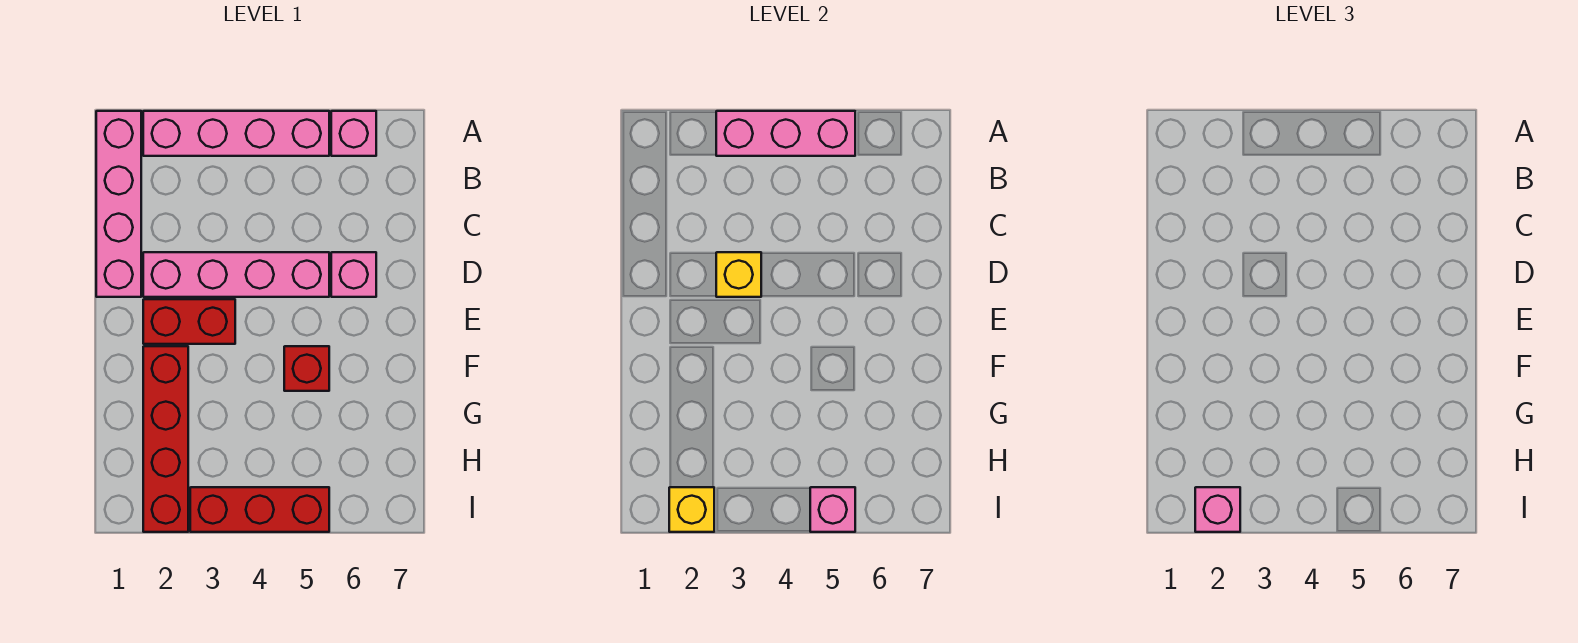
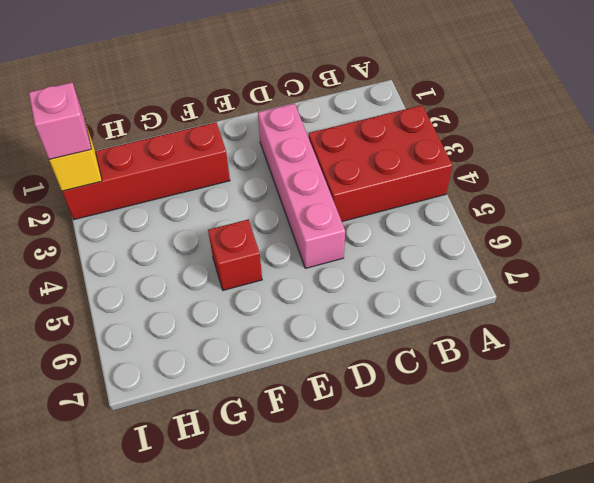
red 2x3 brick [309,105,453,221] -> pink 1x4 brick [143,111,329,156]
none -> pink 1x4 brick [96,111,141,297]
none -> pink 1x1 brick [331,111,376,156]
none -> pink 1x1 brick [331,252,376,297]

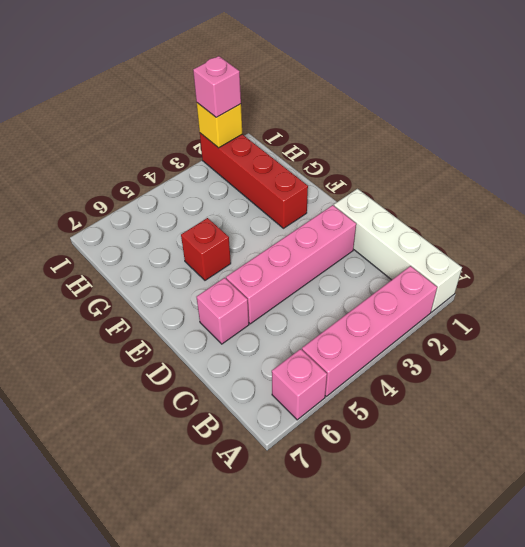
white 1x4 brick [334,189,462,312] -> pink 1x4 brick [96,111,141,297]
none -> red 1x2 brick [143,299,235,344]
none -> red 1x3 brick [190,487,329,532]
none -> pink 1x3 brick [716,111,855,156]

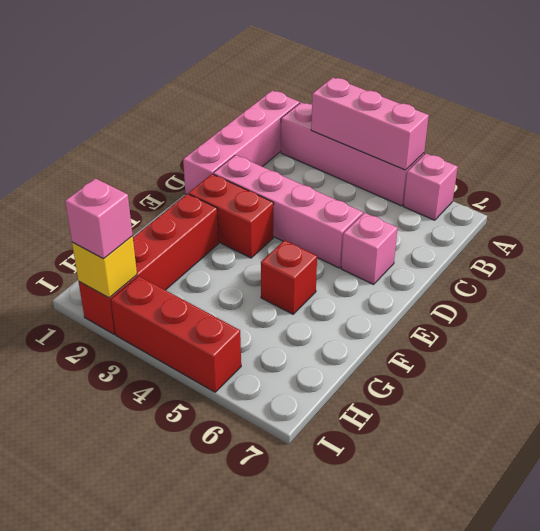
none -> yellow 1x1 brick [716,252,761,297]
none -> pink 1x1 brick [810,487,855,532]

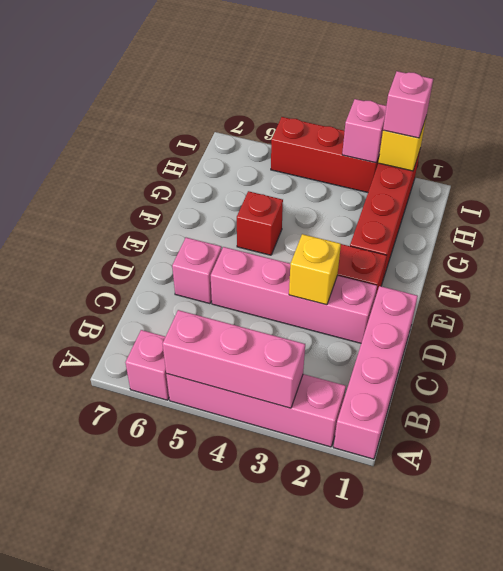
pink 1x1 brick [342,99,386,163] -> pink 1x1 brick moved to [810,487,855,532]

